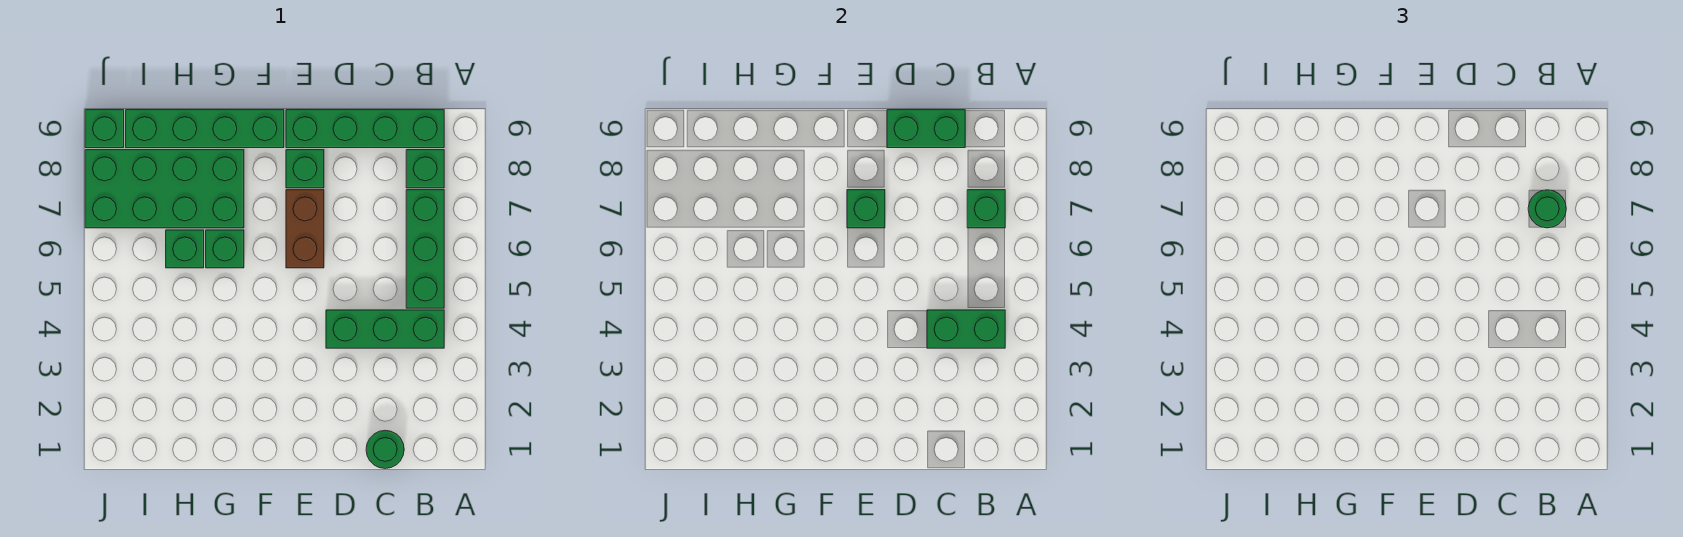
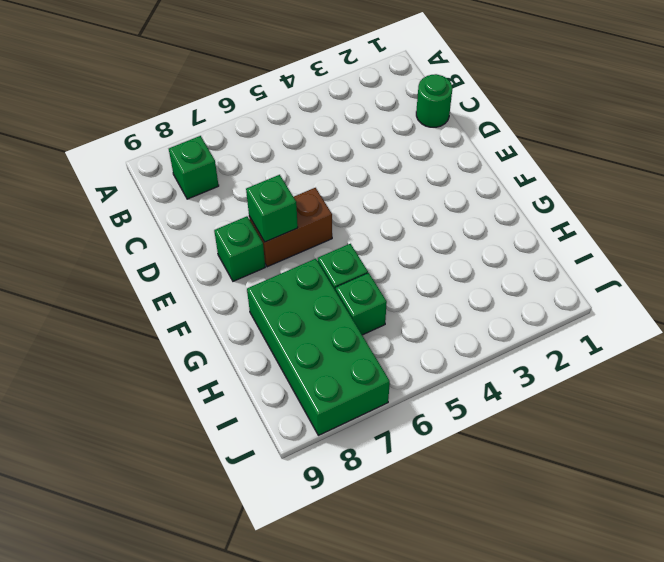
none -> green 1x3 brick [326,310,444,348]
none -> green 1x3 brick [406,190,444,308]
none -> green 1x4 brick [286,110,444,148]

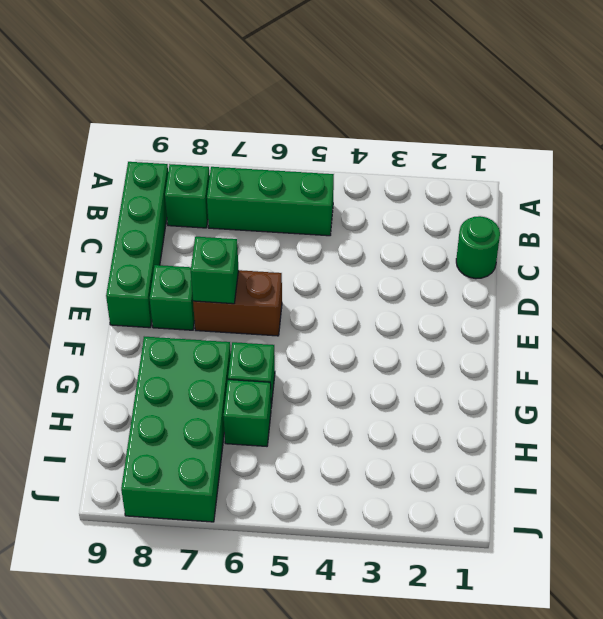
none -> green 1x3 brick [326,310,444,348]
none -> green 1x4 brick [126,110,284,148]
none -> green 1x1 brick [85,110,124,148]

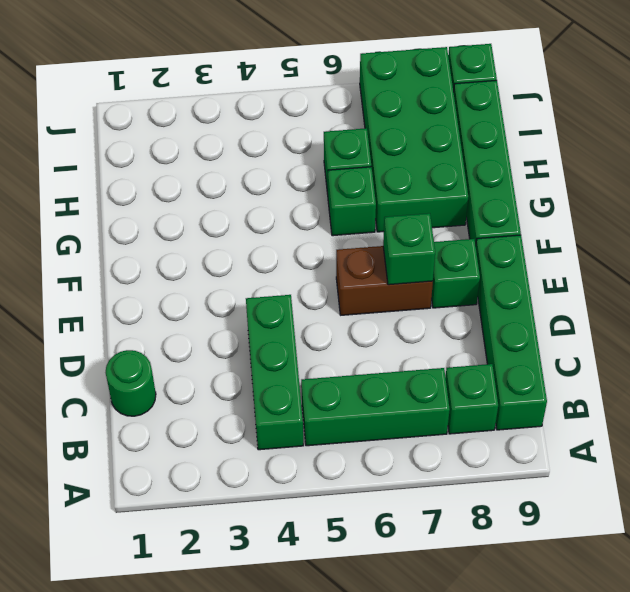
none -> green 1x2 brick [927,310,1005,348]
none -> green 1x1 brick [967,190,1005,228]
none -> green 1x2 brick [887,110,965,148]

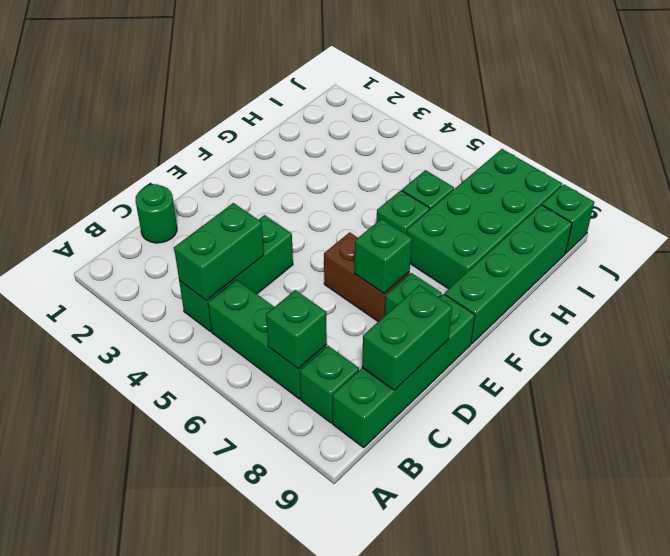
none -> green 1x1 round brick [1528,190,1566,228]

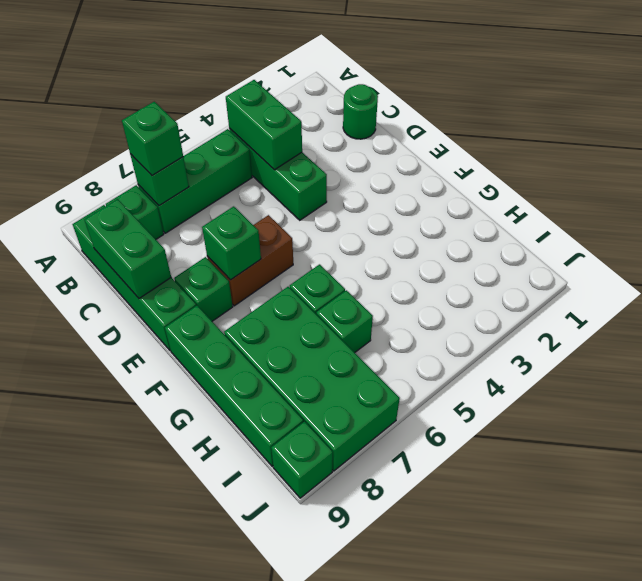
green 1x1 brick [122,102,183,176] -> green 1x1 round brick [1528,190,1566,228]

